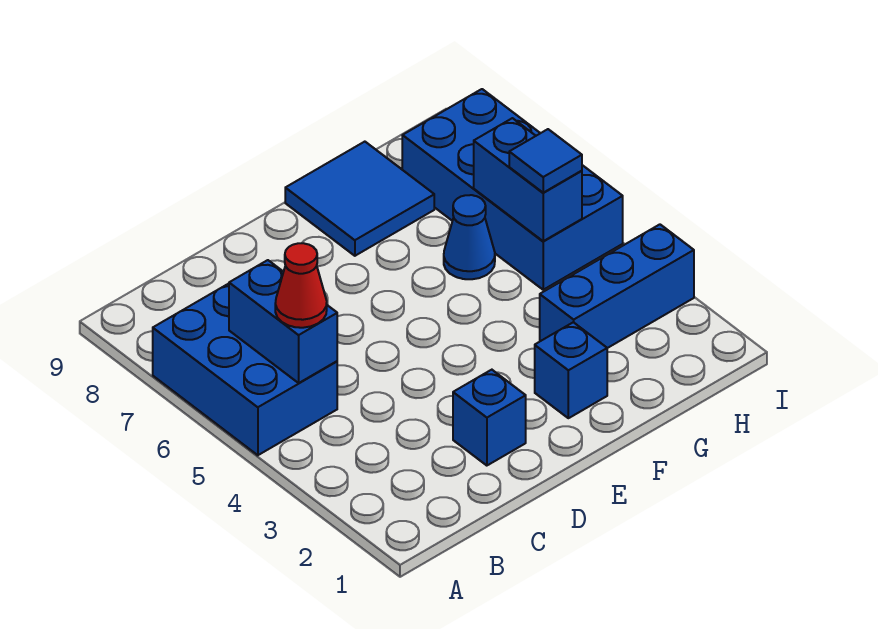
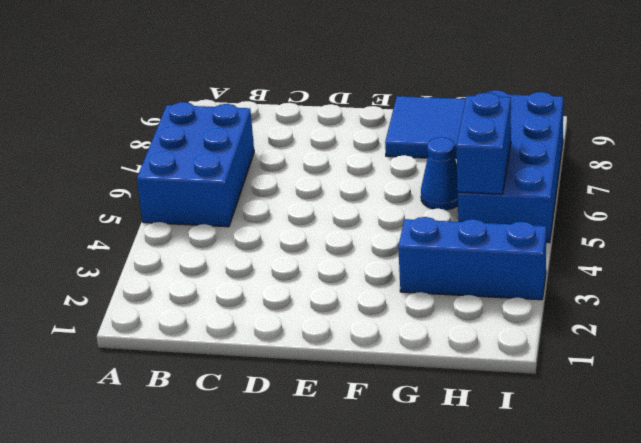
none -> blue 1x1 brick [453,370,526,466]
none -> blue 1x1 brick [535,322,607,418]

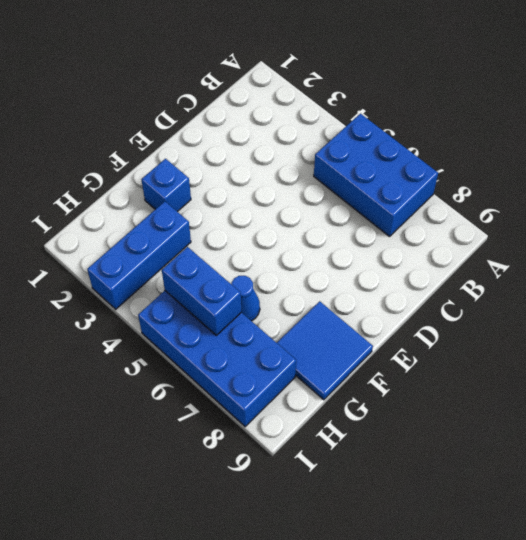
none -> blue 1x1 brick [453,370,526,466]
none -> blue 1x2 brick [229,260,337,383]

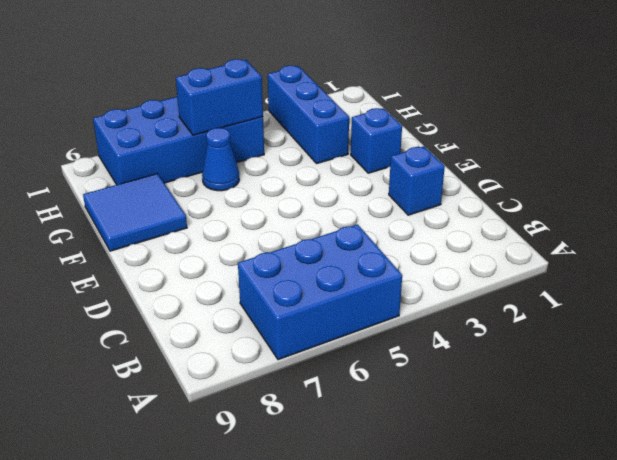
none -> blue 1x2 brick [229,260,337,383]
none -> red 1x1 cone [275,243,327,328]

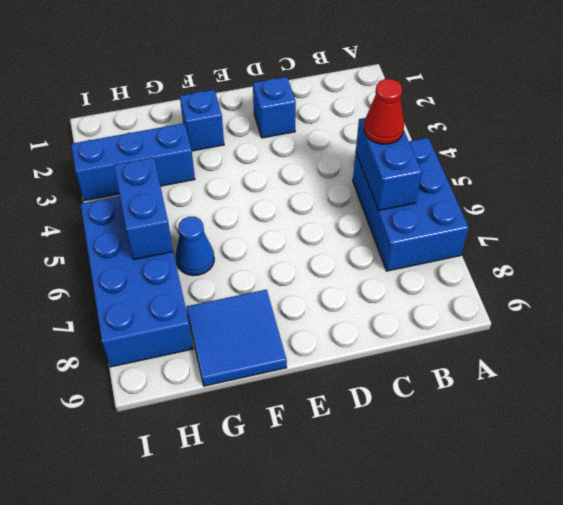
none -> blue 1x1 tile [509,129,582,193]

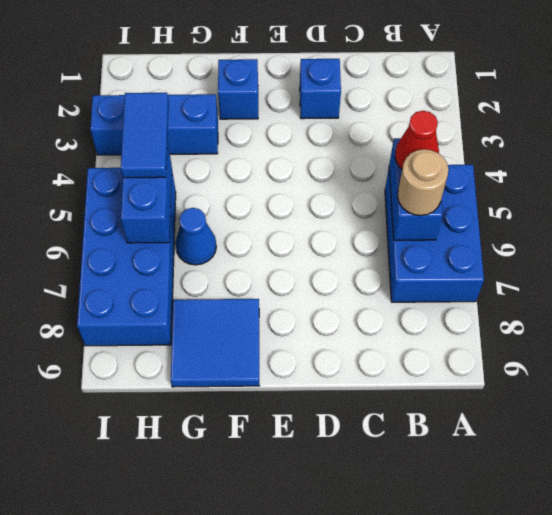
tan 1x1 round brick [398,149,448,216] -> none
blue 1x2 tile [121,93,169,178] -> blue 1x1 tile [509,129,582,193]

